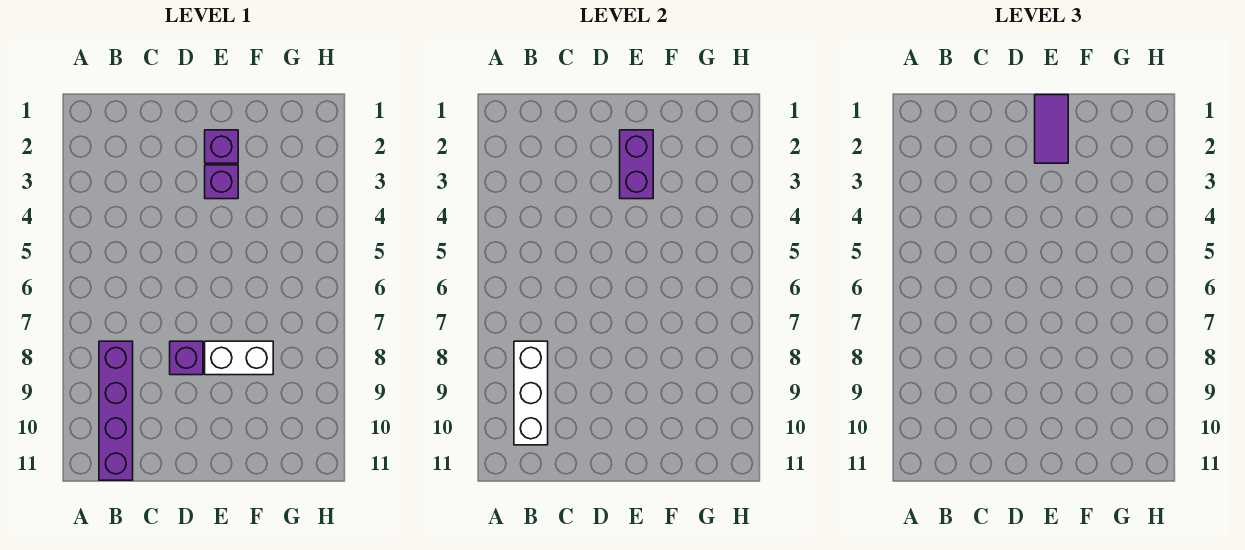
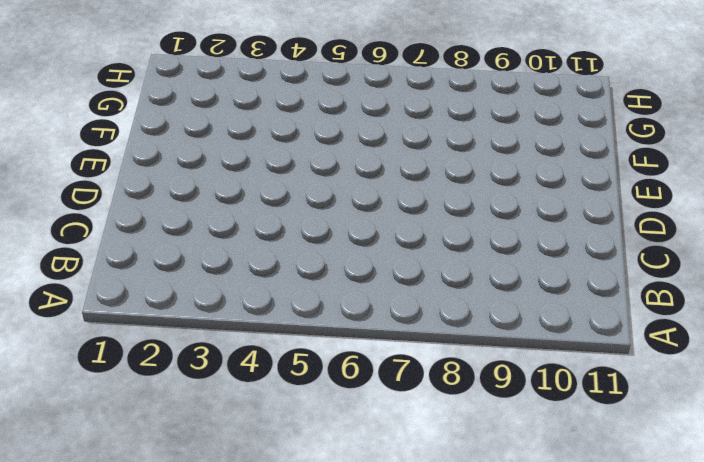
none -> purple 1x4 brick [99,341,133,480]
none -> purple 1x1 brick [170,341,203,375]

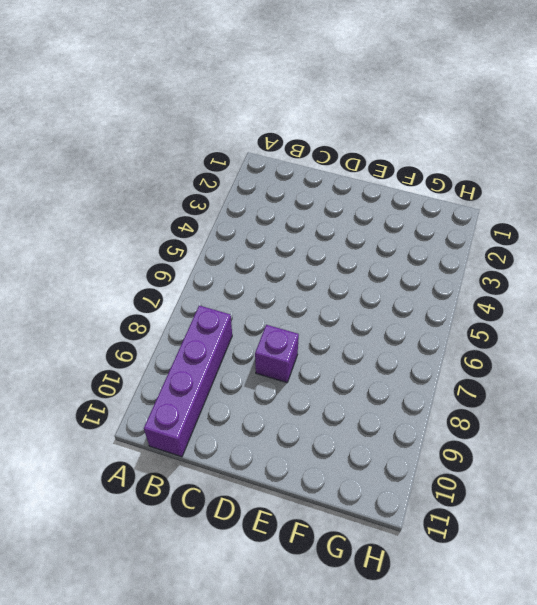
none -> purple 1x1 brick [205,130,238,163]
none -> purple 1x1 brick [205,165,238,199]

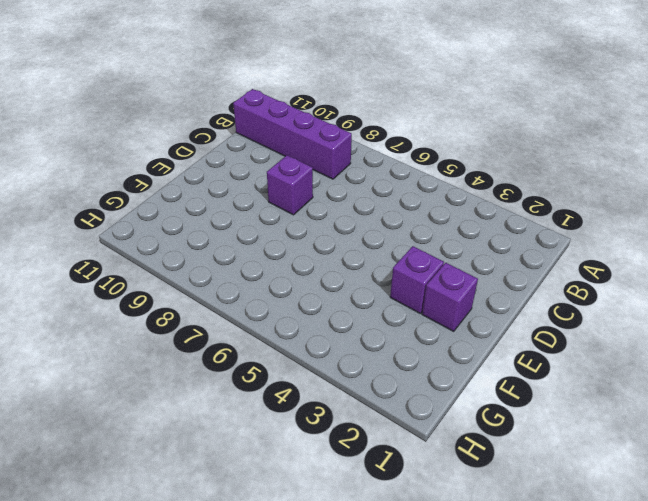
none -> white 1x2 brick [205,341,273,375]
none -> white 1x3 brick [514,341,548,445]

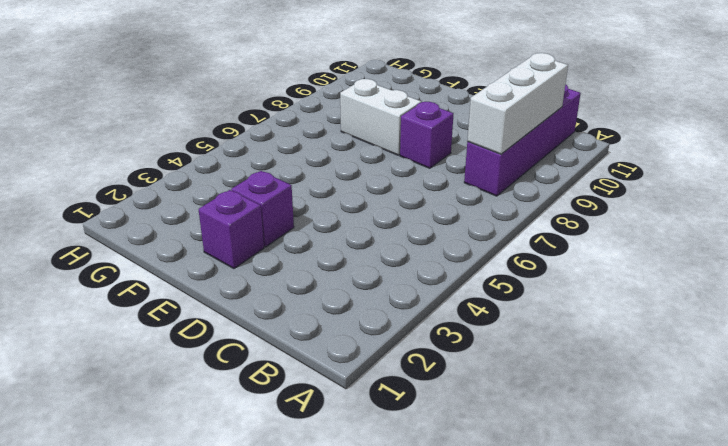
none -> purple 1x2 brick [620,130,653,199]
none -> purple 1x2 tile [1035,95,1068,163]

